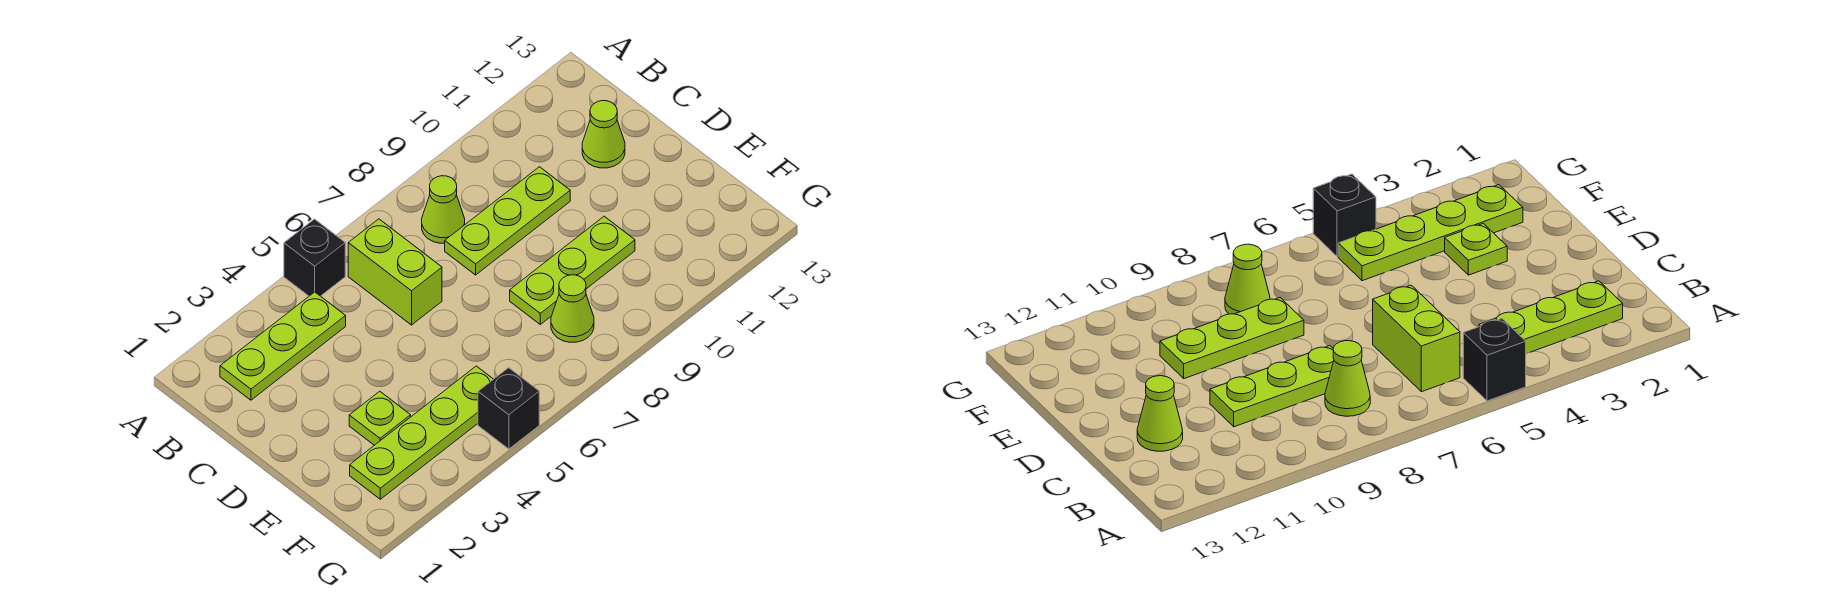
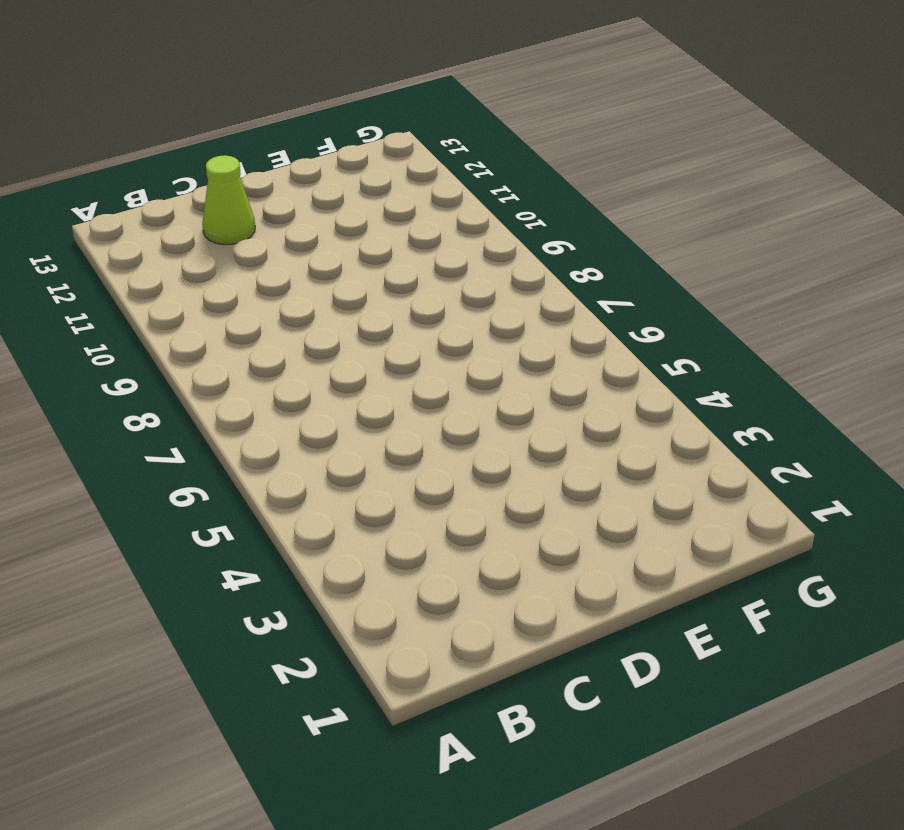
none -> black 1x1 brick [284,219,345,296]
none -> lime 1x3 plate [220,292,346,400]

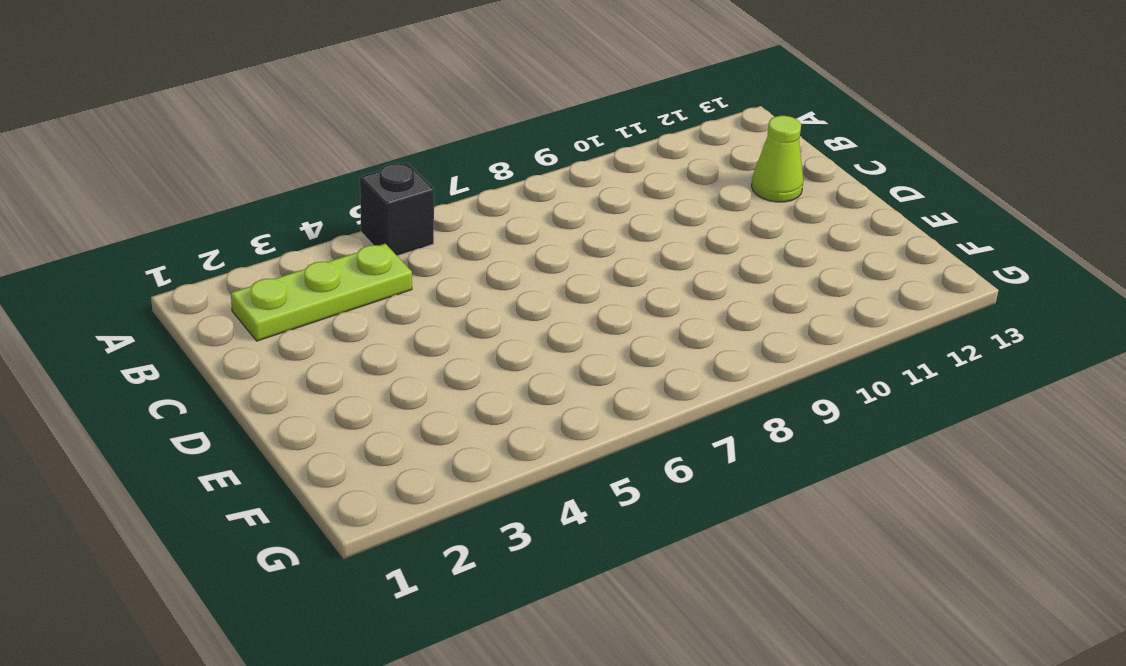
none -> lime 1x2 brick [348,219,442,325]
none -> lime 1x1 cone [422,176,465,243]

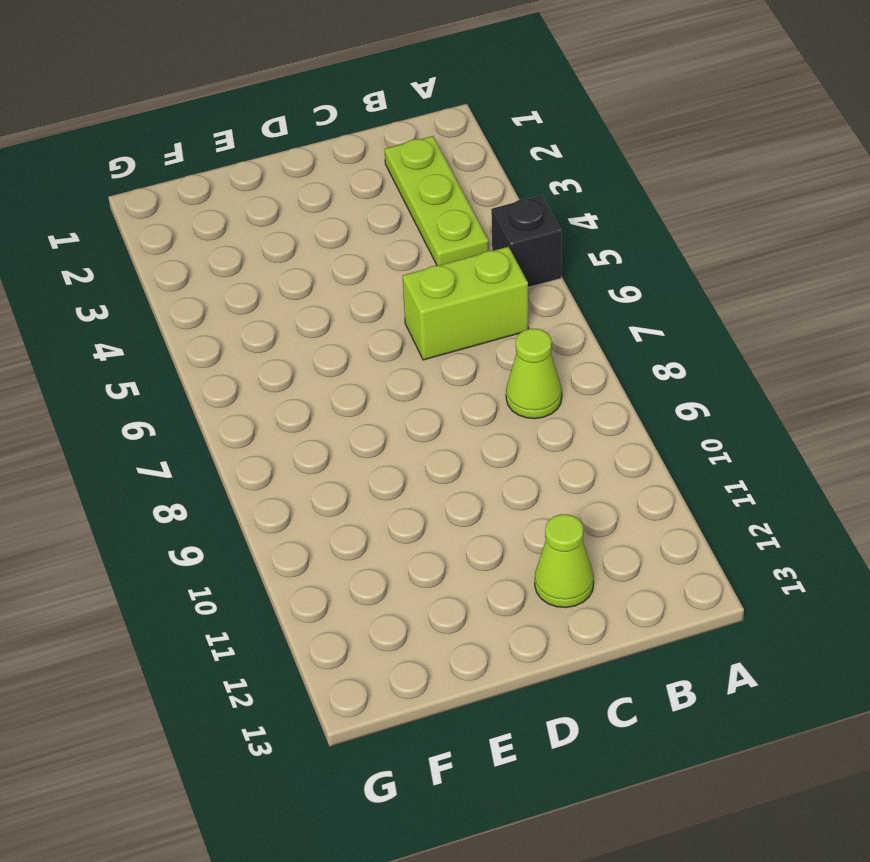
none -> lime 1x3 plate [445,167,570,275]
none -> lime 1x1 plate [349,391,411,445]

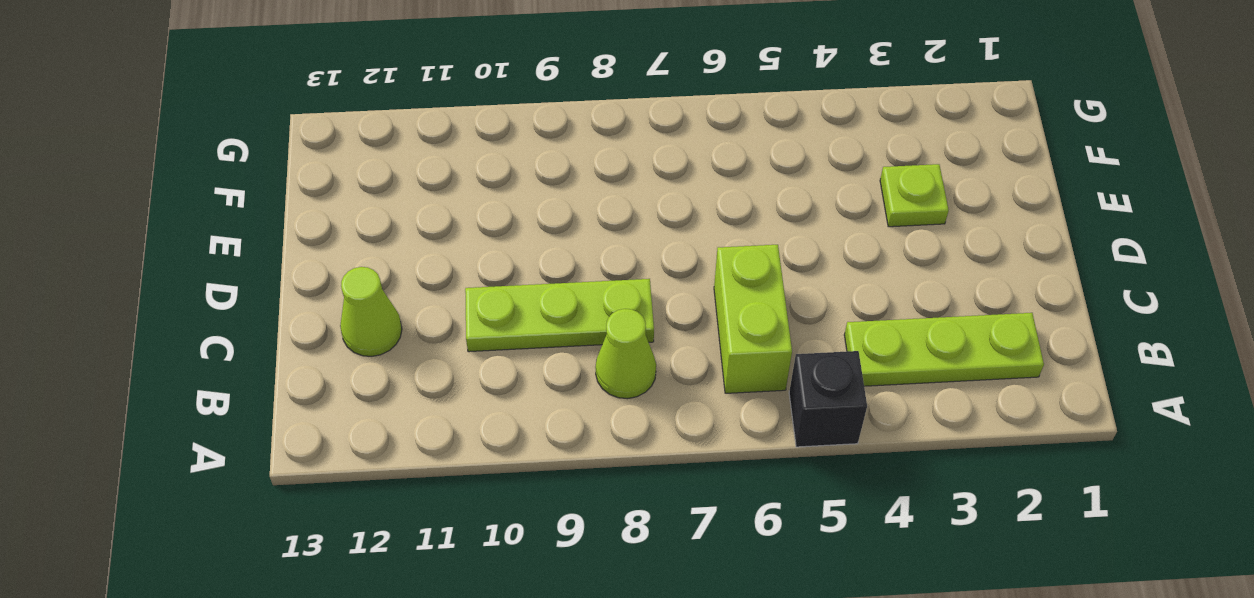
none -> lime 1x3 plate [510,216,635,324]
none -> lime 1x4 plate [350,366,493,499]

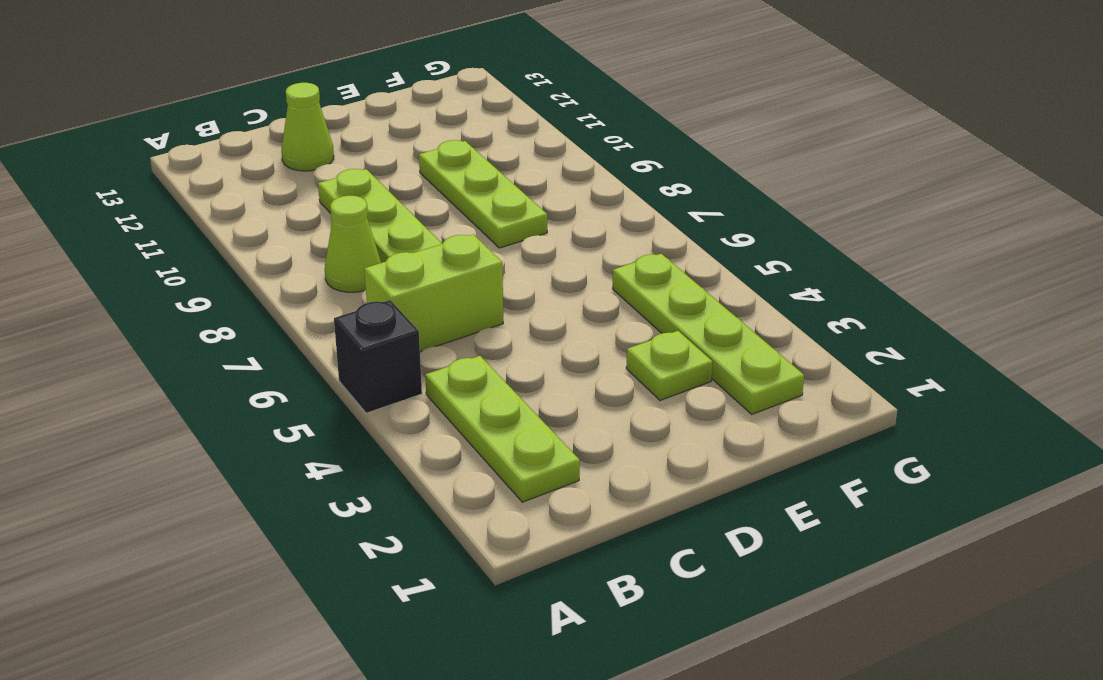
none -> lime 1x1 cone [551,275,594,342]
none -> black 1x1 brick [478,368,539,449]

